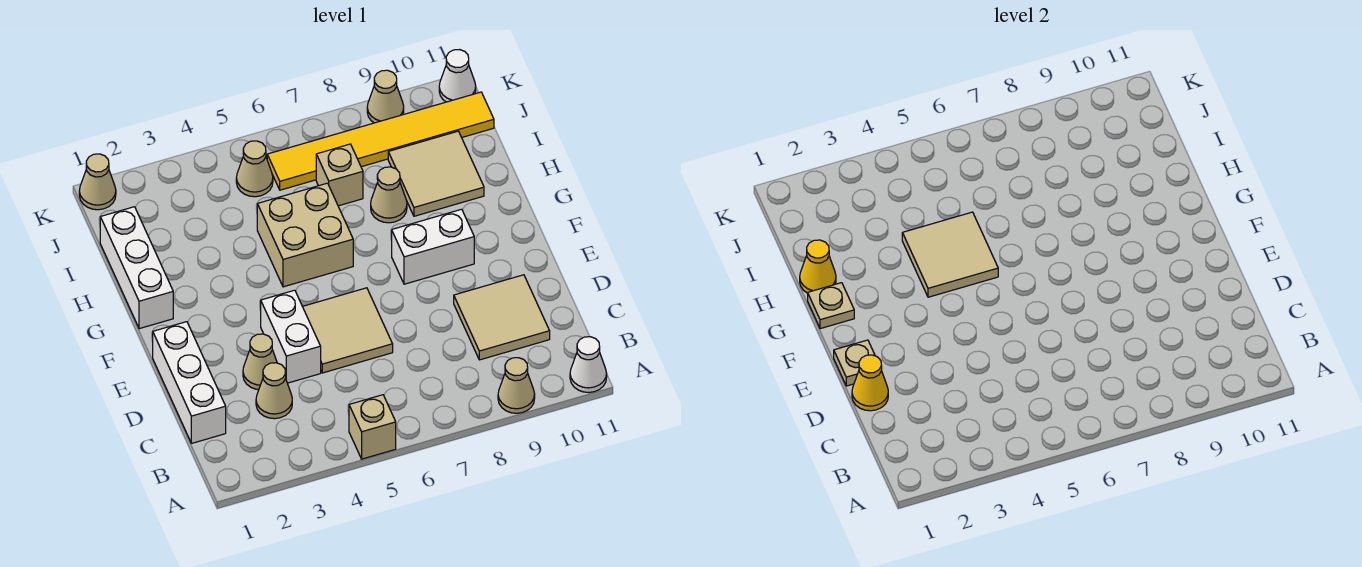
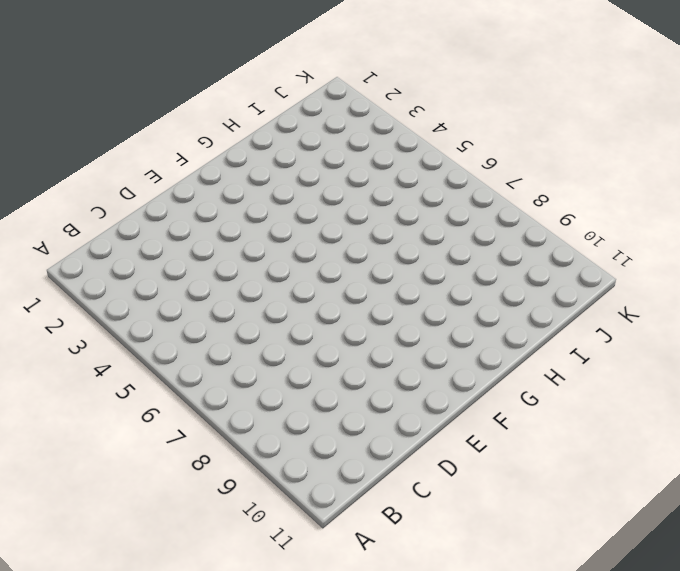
none -> tan 1x1 brick [349,395,396,459]
none -> tan 1x1 cone [498,358,535,413]
none -> white 1x1 cone [570,337,607,392]

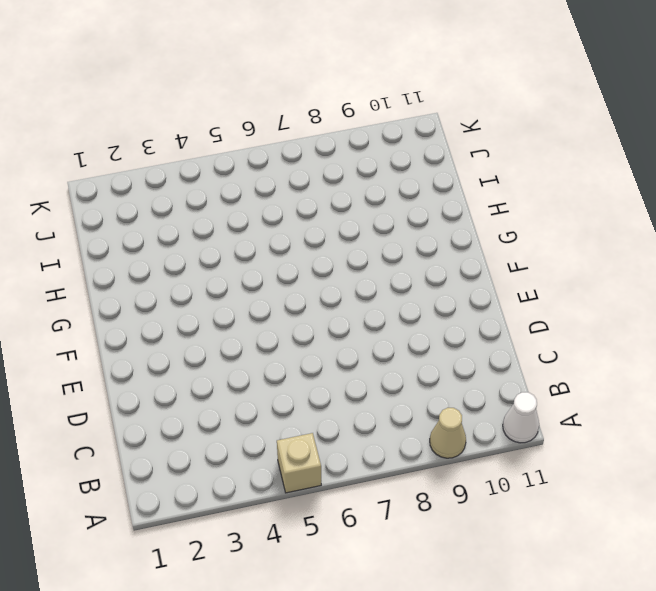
none -> white 1x3 brick [153,322,226,443]
none -> tan 1x1 cone [256,363,292,419]
none -> tan 2x2 tile [454,275,550,360]

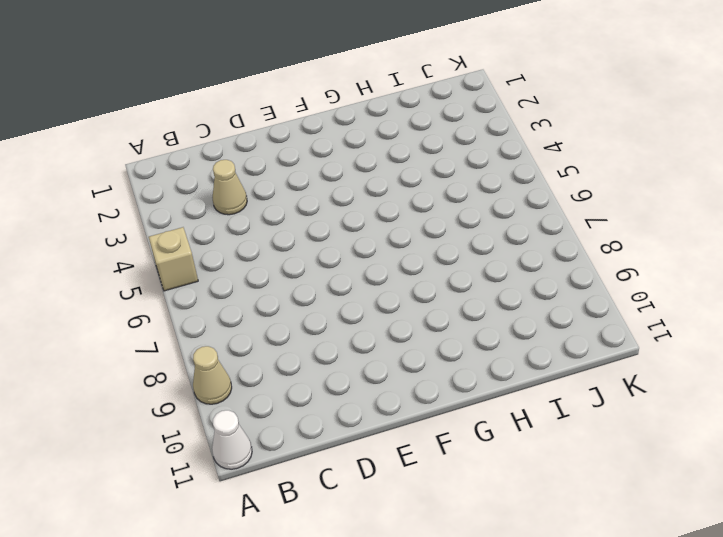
none -> white 1x3 brick [153,322,226,443]
none -> tan 2x2 tile [454,275,550,360]
none -> tan 1x1 cone [243,334,277,390]

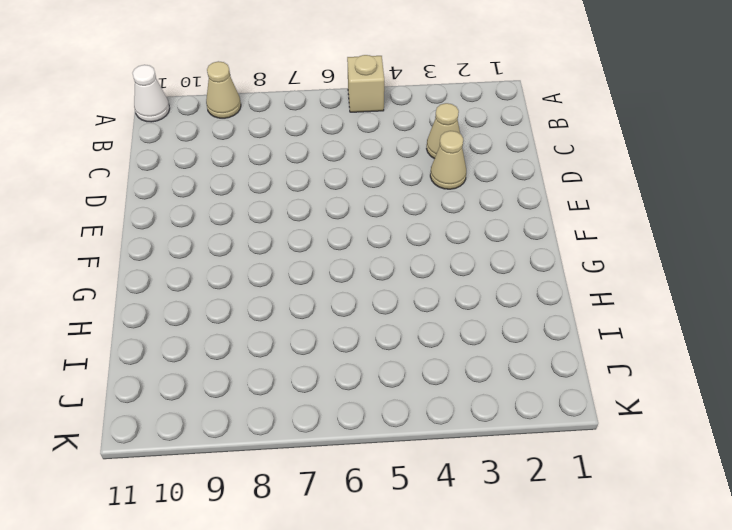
none -> white 1x3 brick [153,322,226,443]
none -> tan 2x2 tile [454,275,550,360]
none -> white 1x2 brick [261,290,321,383]

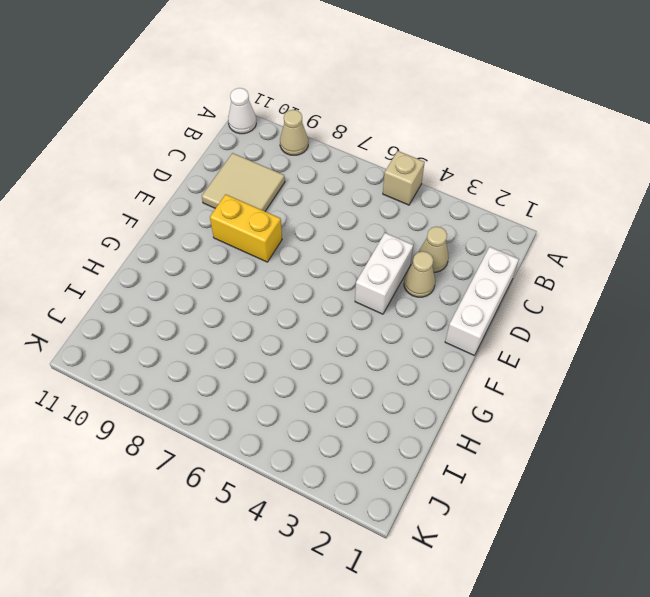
yellow 1x2 brick [210,194,282,262] -> none
none -> tan 2x2 tile [303,288,393,373]
none -> white 1x2 brick [392,209,474,284]
none -> white 1x3 brick [100,207,173,329]

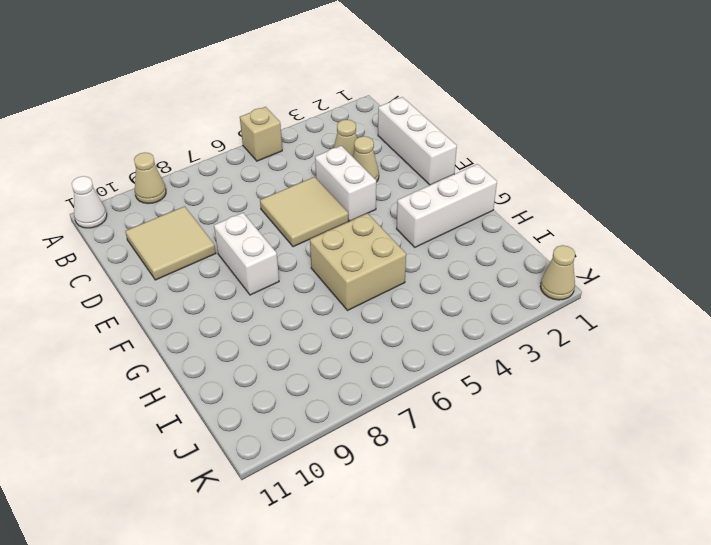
white 1x2 brick [214,213,279,295] -> white 1x2 brick turned to [392,209,474,284]
white 1x3 brick [397,164,497,247] -> white 1x3 brick turned to [100,207,173,329]
none -> tan 1x1 cone [371,167,407,223]
none -> tan 2x2 tile [388,131,484,216]
none -> tan 1x1 brick [316,144,363,206]

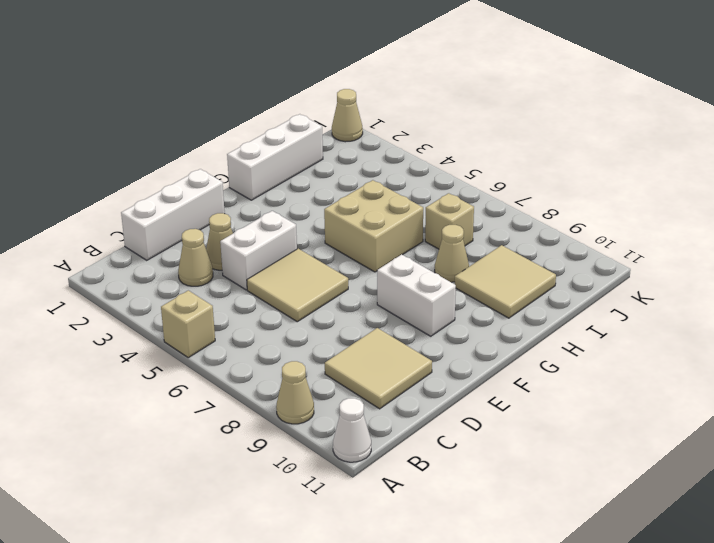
none -> tan 1x1 cone [236,141,273,197]
none -> yellow 1x6 tile [267,92,494,190]
none -> tan 1x1 cone [367,70,404,123]

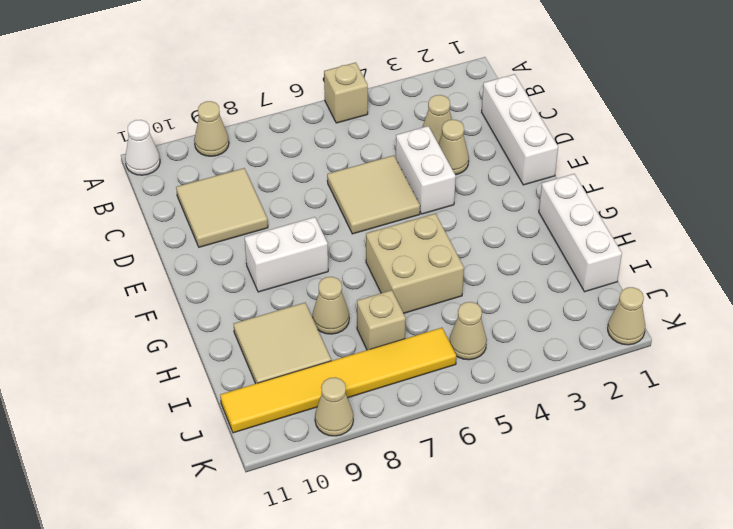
none -> white 1x1 cone [439,50,476,102]
none -> yellow 1x1 cone [852,355,888,411]
none -> tan 1x1 plate [834,340,875,386]

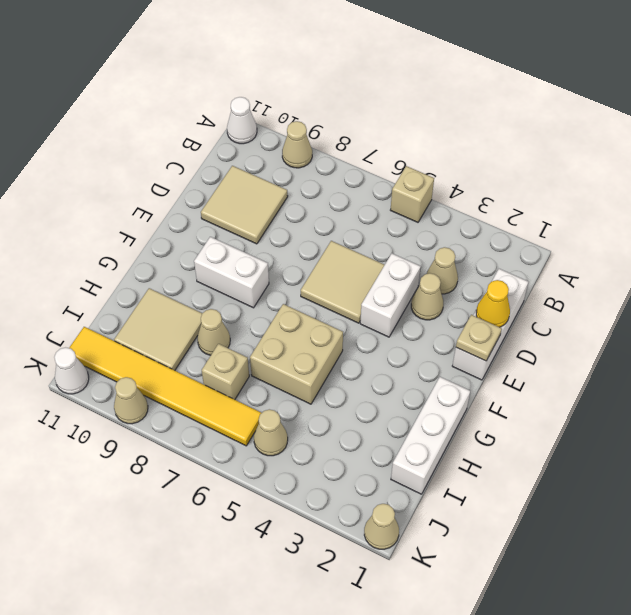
none -> tan 1x1 plate [808,283,854,329]
none -> tan 2x2 tile [902,212,998,297]
none -> yellow 1x1 cone [800,240,836,293]

